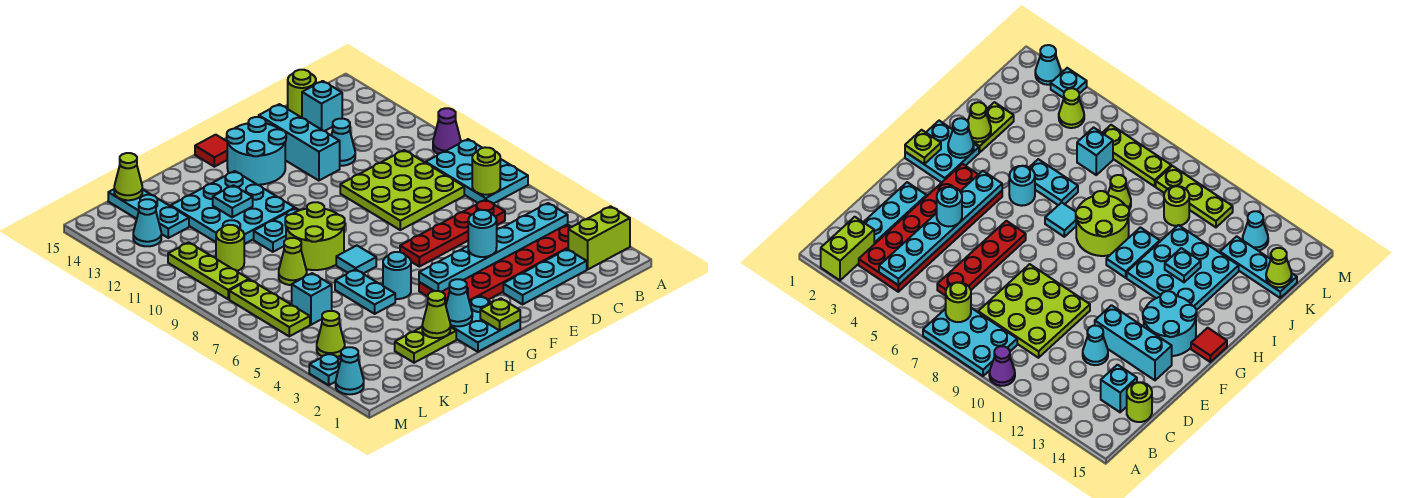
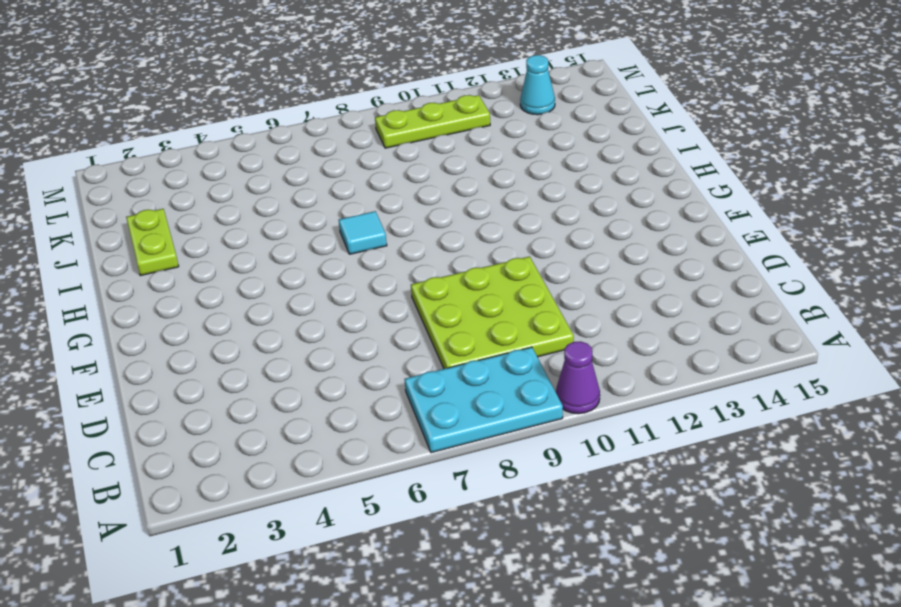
none -> lime 1x2 brick [568,206,630,270]
none -> red 2x6 plate [419,224,571,305]
none -> cyan 1x3 plate [503,249,587,304]
none -> red 1x4 plate [400,200,505,267]

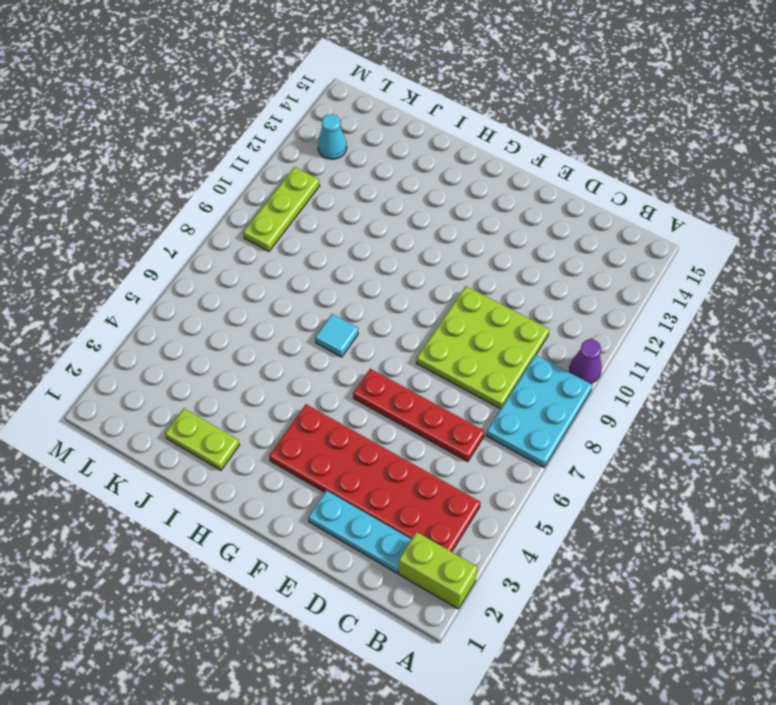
none -> cyan 1x1 brick [302,81,342,131]
none -> lime 1x1 round brick [288,70,316,117]
none -> cyan 1x1 cone [331,119,355,166]
none -> cyan 1x3 brick [259,104,340,181]

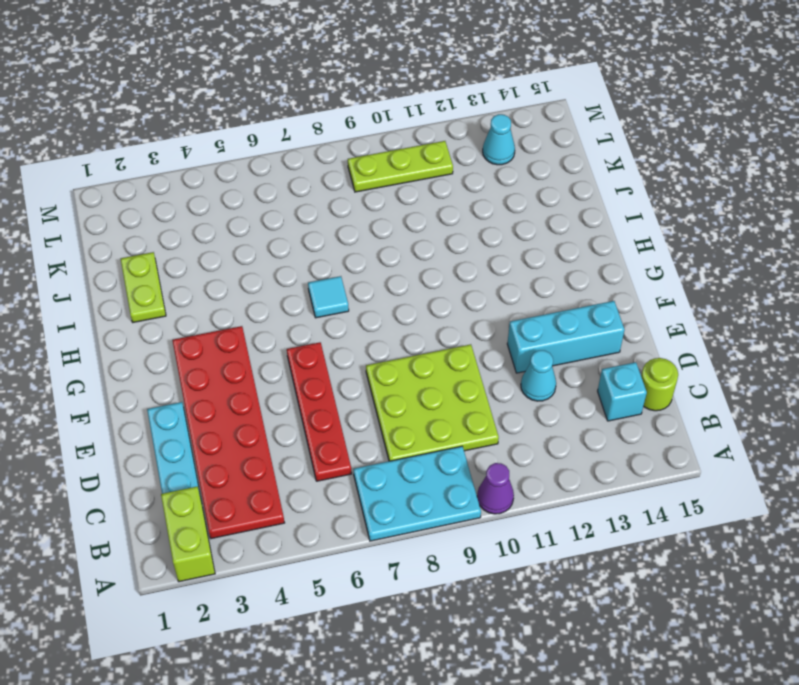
none -> cyan 2x2 round brick [227,117,286,185]
none -> cyan 2x2 plate [450,296,520,352]
none -> red 1x1 tile [195,135,227,167]
none -> cyan 1x1 round brick [383,252,411,299]

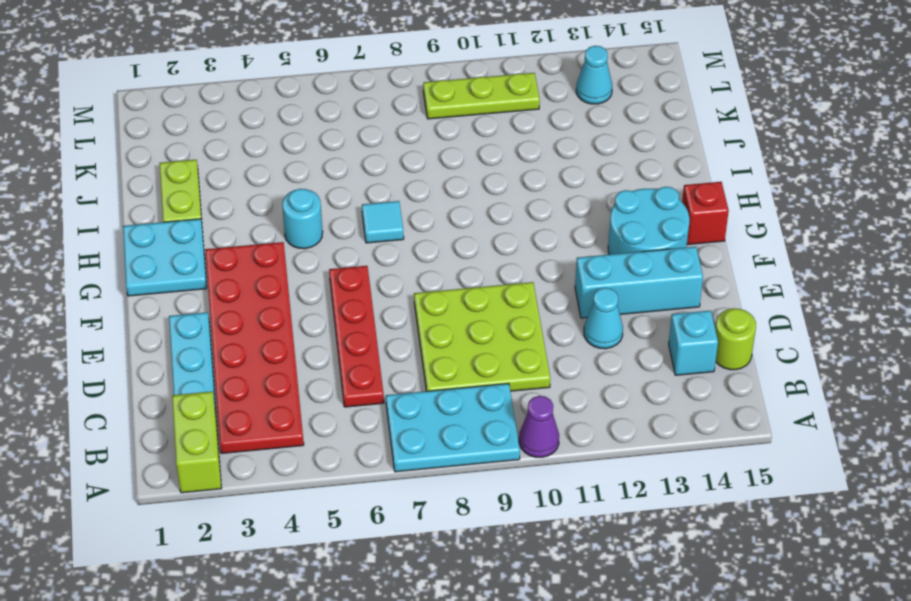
red 1x1 brick [682,182,729,244] -> red 1x1 tile [195,135,227,167]
none -> lime 2x2 round brick [285,202,345,270]
none -> cyan 1x2 plate [254,208,299,252]
none -> cyan 3x3 plate [171,171,295,244]
none -> cyan 1x2 plate [335,269,395,314]

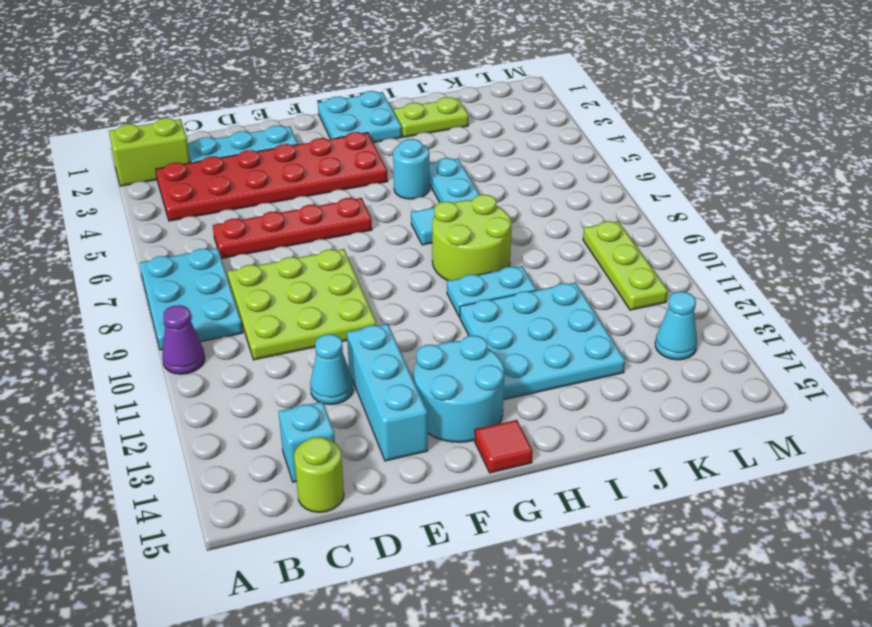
none -> lime 1x1 cone [279,238,307,285]
none -> cyan 1x1 brick [292,273,332,325]
none -> lime 1x1 round brick [216,225,244,271]
none -> cyan 1x3 plate [108,189,189,238]

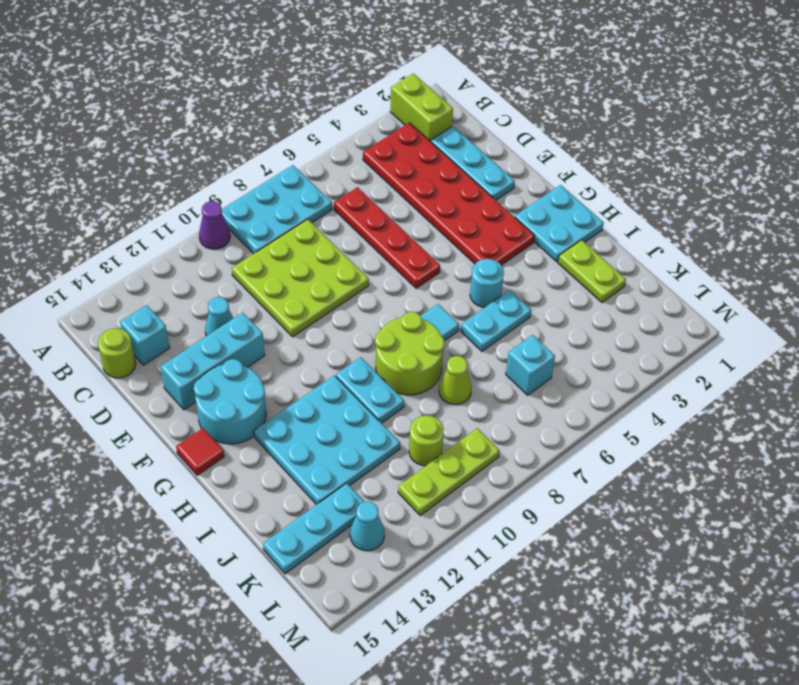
none -> lime 1x1 cone [317,311,345,357]
none -> lime 1x3 plate [229,280,310,336]
none -> cyan 1x1 cone [336,347,364,394]
none -> cyan 1x1 plate [309,353,341,385]

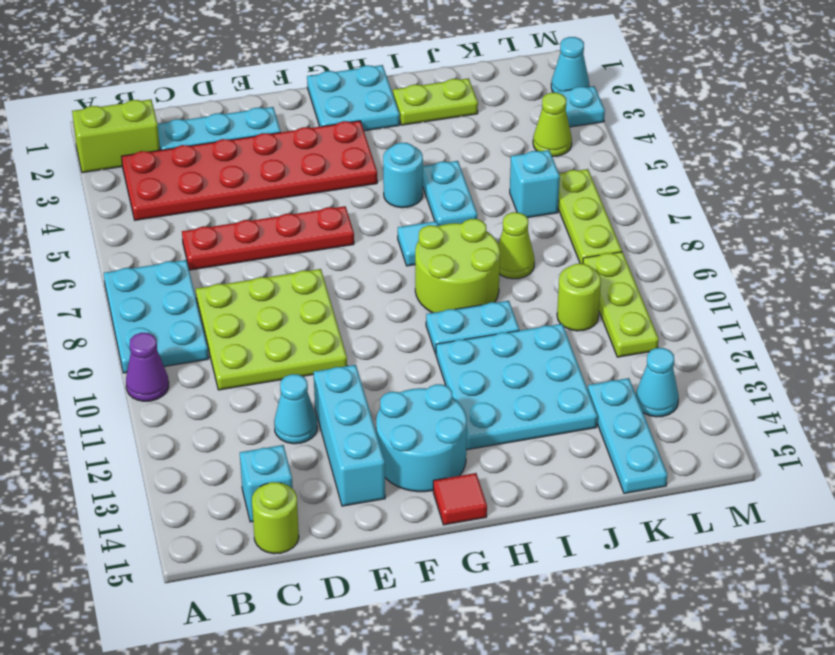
none -> cyan 1x6 plate [419,203,568,292]
none -> lime 1x1 round brick [472,147,500,195]
none -> lime 1x1 plate [480,298,520,330]
none -> cyan 1x1 cone [446,279,472,326]

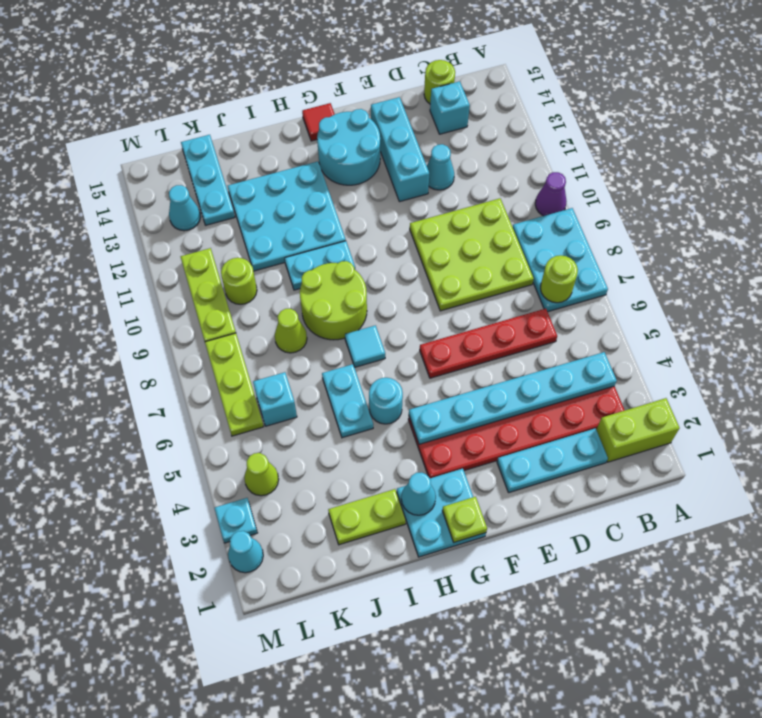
none -> lime 1x1 cone [422,291,450,338]
none -> cyan 1x1 plate [213,185,253,217]
none -> lime 1x1 cone [114,153,142,200]
none -> cyan 1x1 round brick [468,210,497,257]

